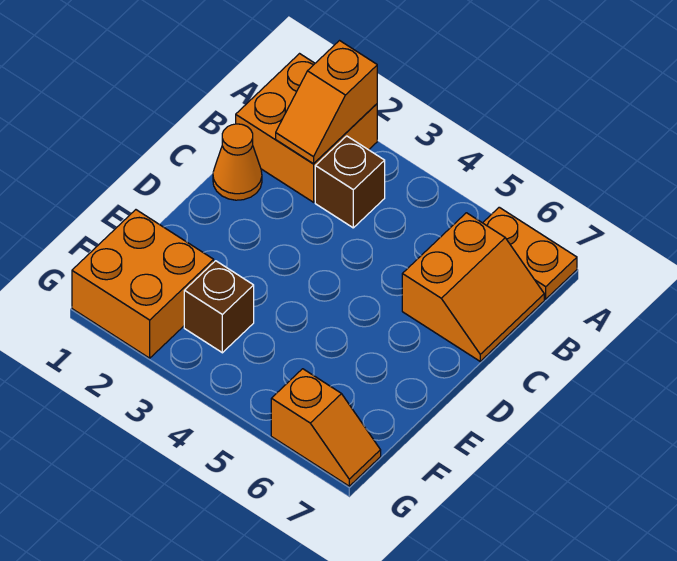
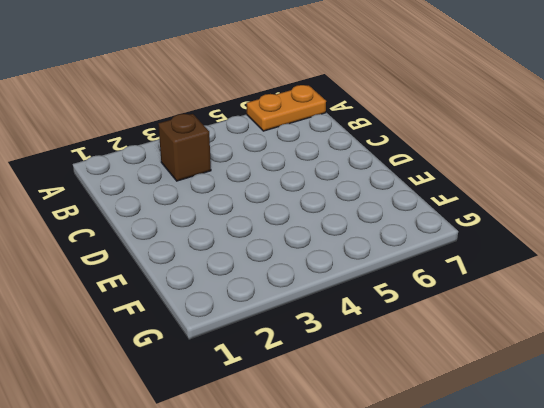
none -> orange 2x2 brick [236,54,377,202]
none -> orange 2x2 slope [402,213,544,361]

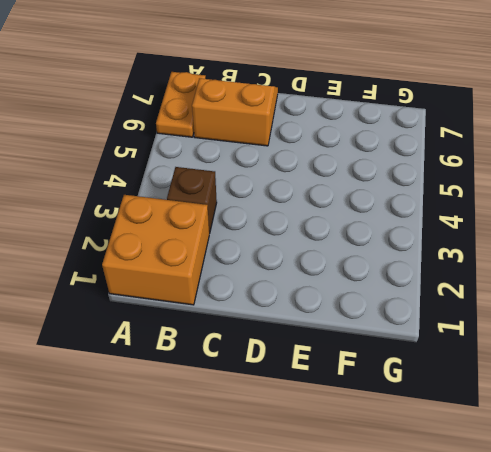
none -> orange 1x1 cone [213,124,262,200]
none -> orange 2x2 brick [72,210,214,358]

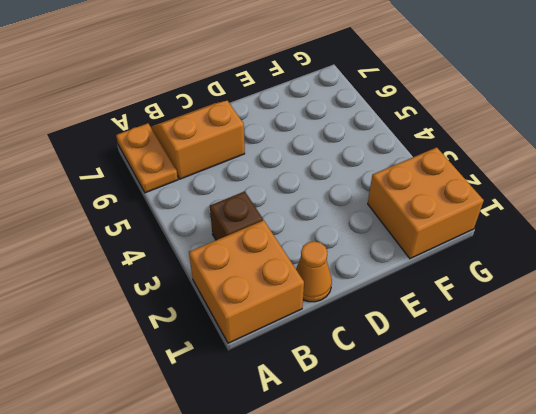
none -> brown 1x1 brick [184,261,254,353]
none -> orange 1x2 slope [271,369,381,486]

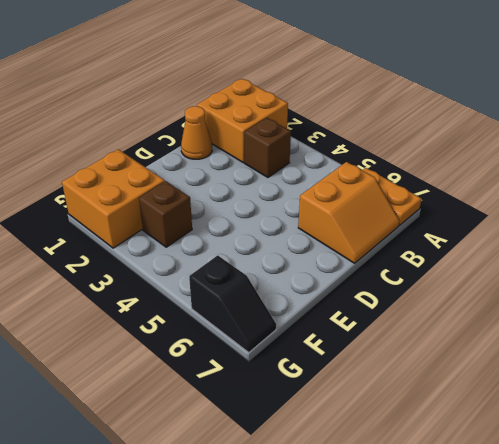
black 1x2 slope [189,255,276,352] -> orange 1x2 slope [271,369,381,486]
none -> orange 1x2 slope [276,41,377,164]

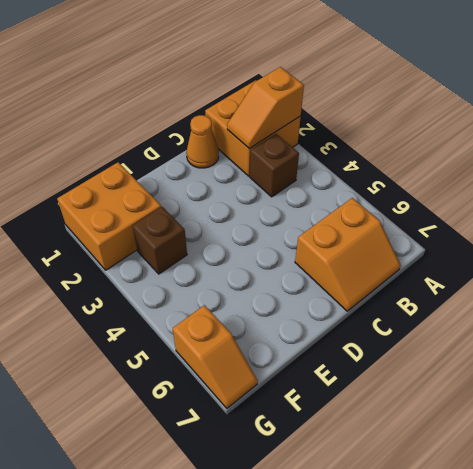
none -> orange 1x2 plate [483,207,577,299]

